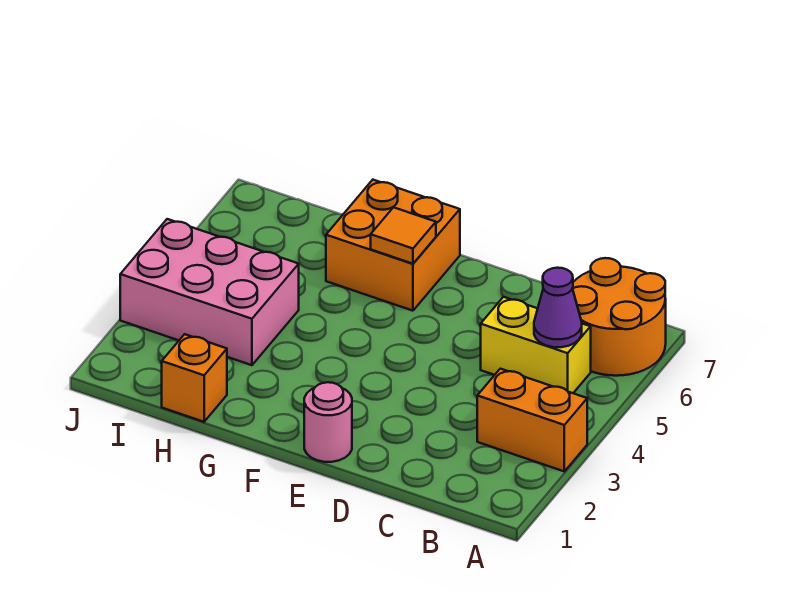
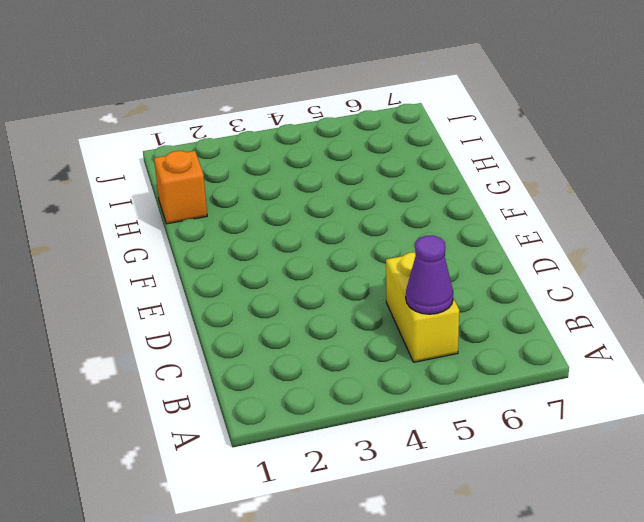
none -> orange 1x2 brick [477,369,587,471]
none -> orange 2x2 round brick [573,258,666,376]

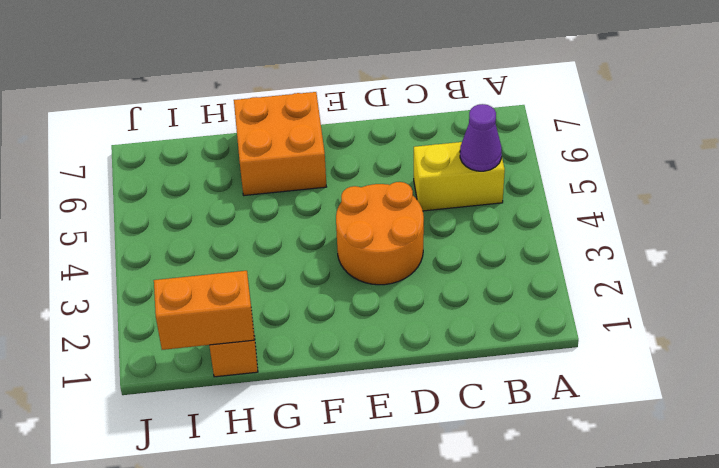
orange 2x2 round brick [336,182,424,285] -> orange 2x2 round brick moved to [573,258,666,376]
orange 1x2 brick [154,271,254,350] -> orange 1x2 brick moved to [477,369,587,471]
none -> pink 1x1 round brick [304,382,352,462]
none -> pink 2x3 brick [120,219,299,365]

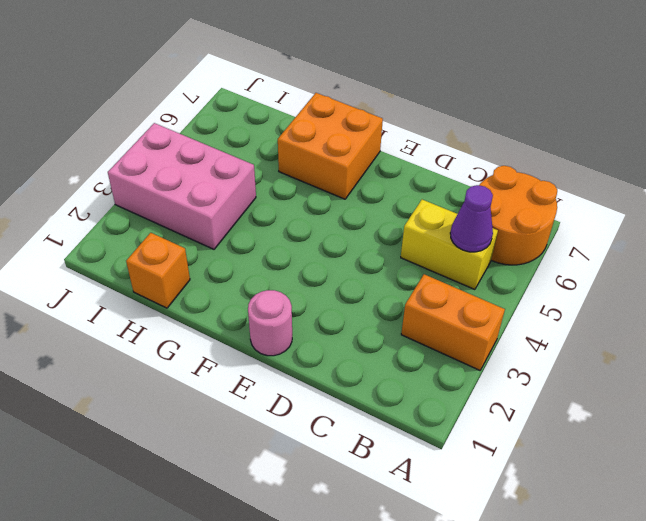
none -> orange 1x1 tile [371,207,436,264]

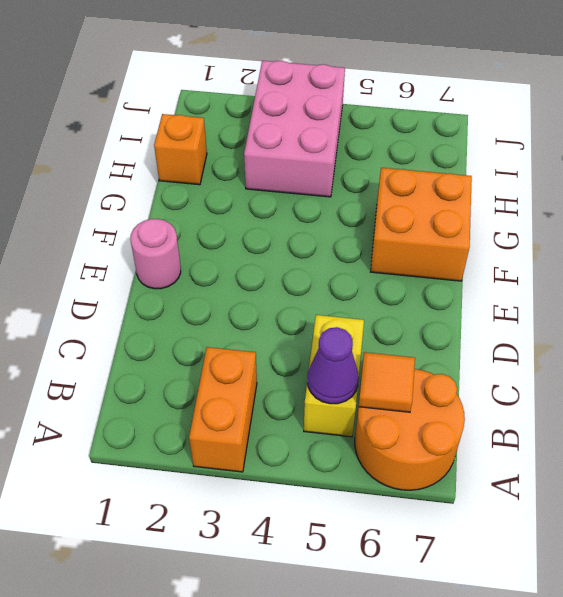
orange 1x1 tile [359,352,415,412] -> orange 1x1 tile moved to [371,207,436,264]

